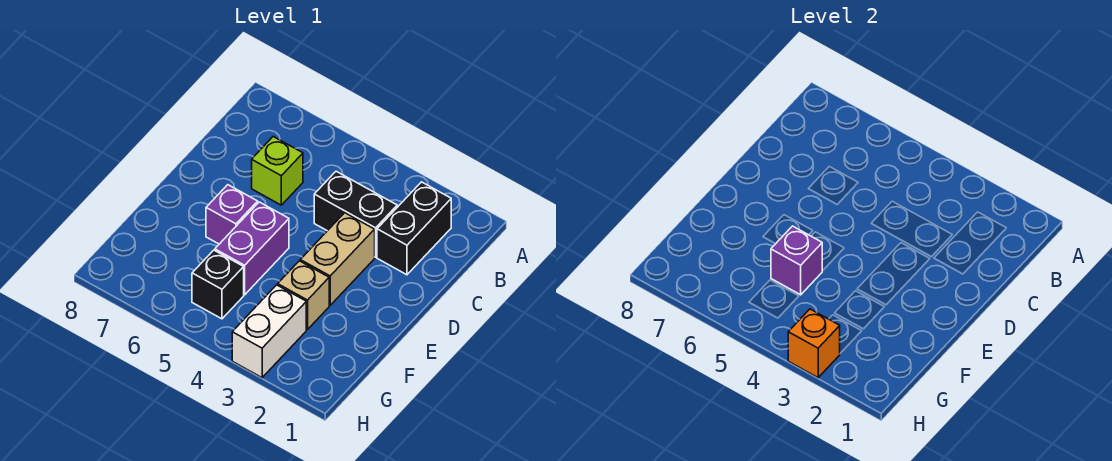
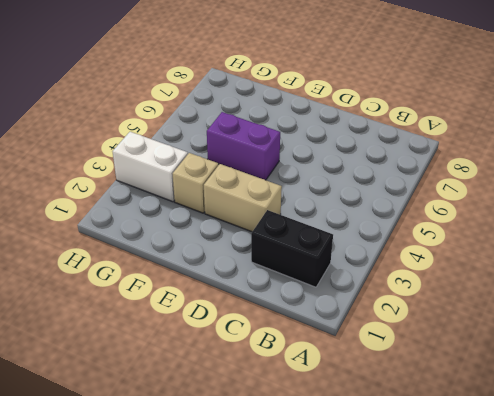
none -> black 1x2 brick [314,171,397,257]
none -> lime 1x1 brick [252,137,303,205]

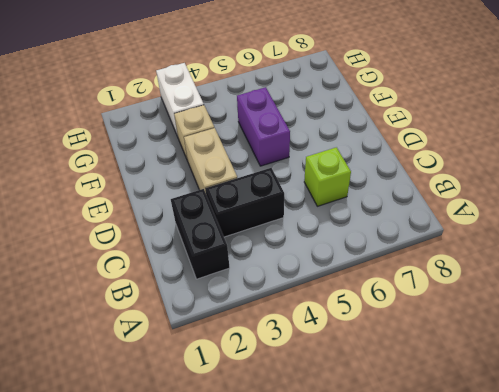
none -> purple 1x1 brick [206,185,258,244]
none -> black 1x1 brick [192,250,244,319]

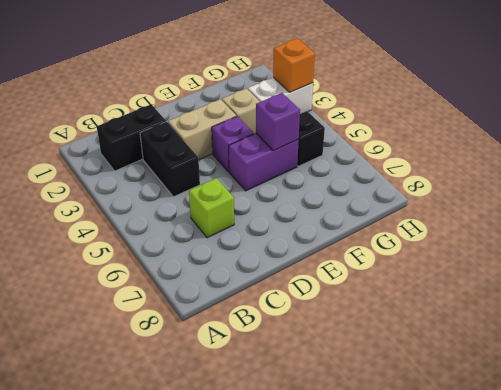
purple 1x1 brick [212,116,254,172] -> purple 1x1 brick moved to [206,185,258,244]

